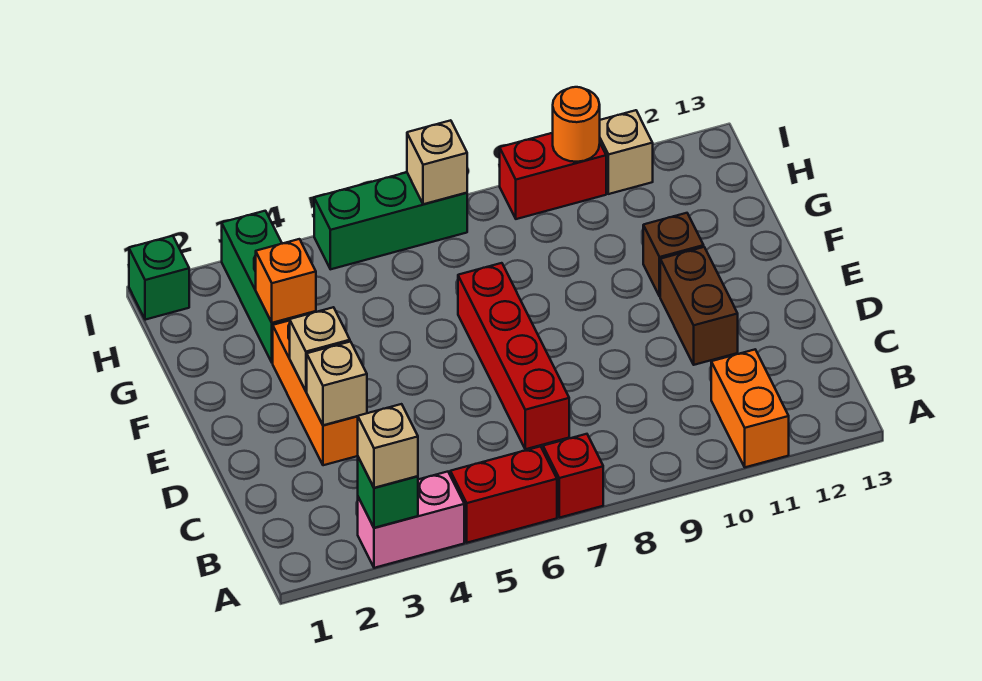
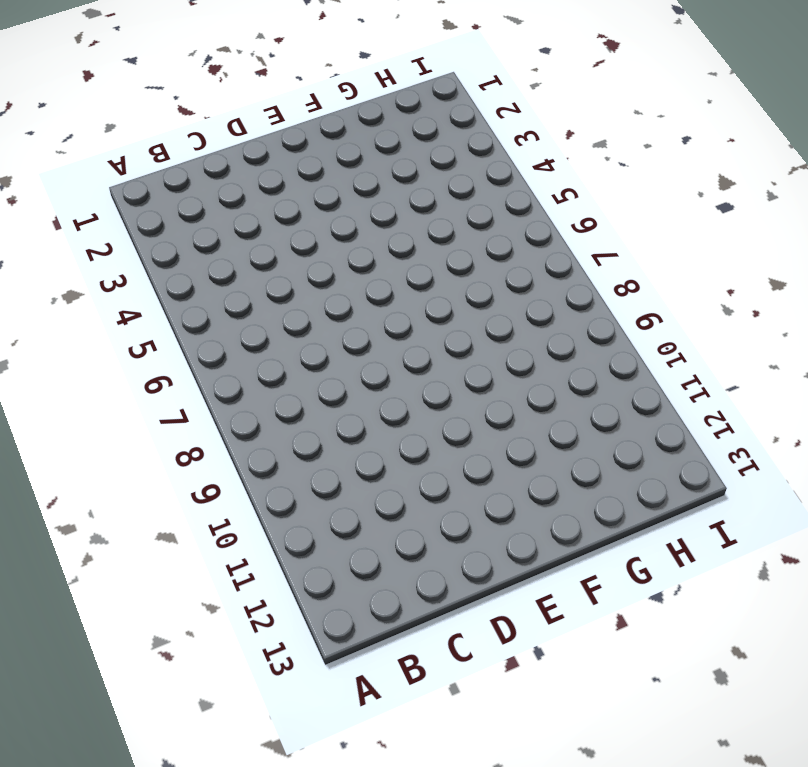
none -> pink 1x2 brick [358,472,464,568]
none -> red 1x2 brick [450,446,557,543]
none -> red 1x1 brick [543,434,603,518]

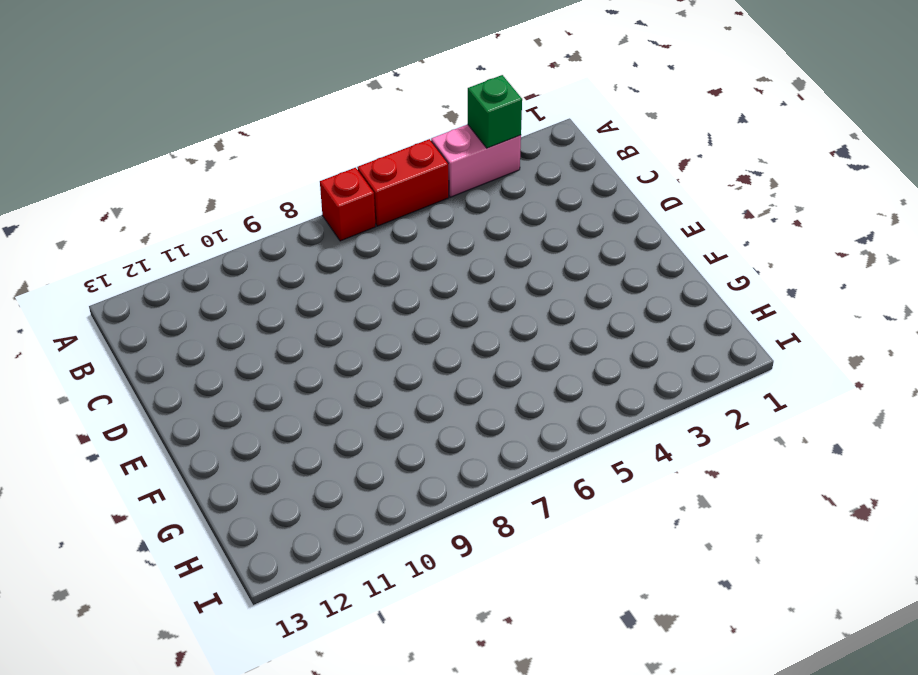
none -> orange 1x2 brick [711,350,789,467]
none -> red 1x4 brick [458,263,569,449]
none -> orange 1x3 brick [273,320,358,465]

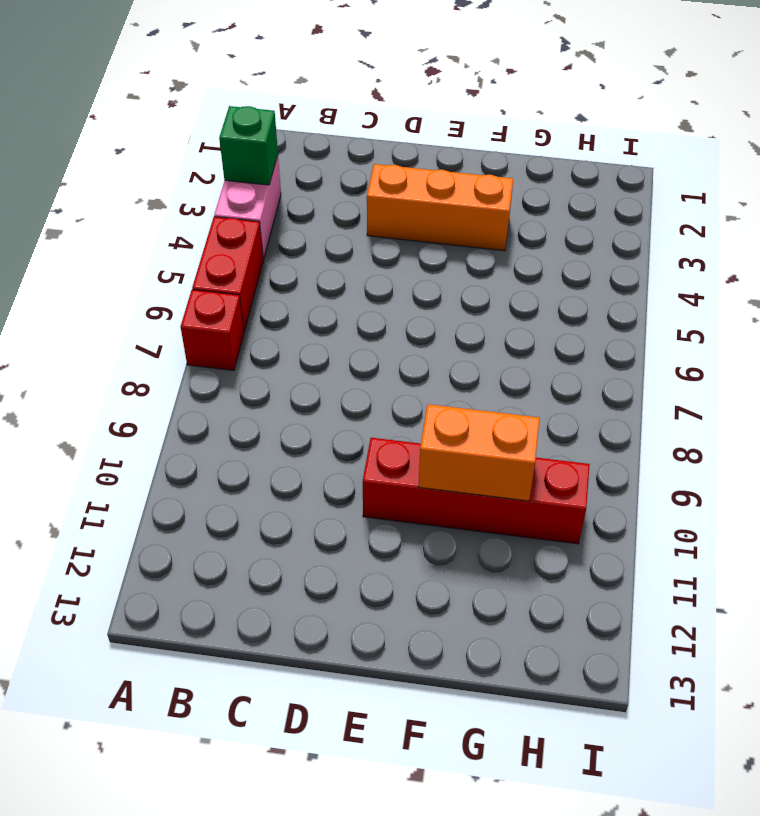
red 1x4 brick [363,438,590,544] -> red 1x4 brick moved to [458,263,569,449]
orange 1x2 brick [419,404,540,501] -> orange 1x2 brick moved to [711,350,789,467]
none -> brown 1x2 brick [660,247,738,365]
none -> brown 1x1 brick [643,213,704,296]
none -> green 1x3 brick [222,211,316,363]

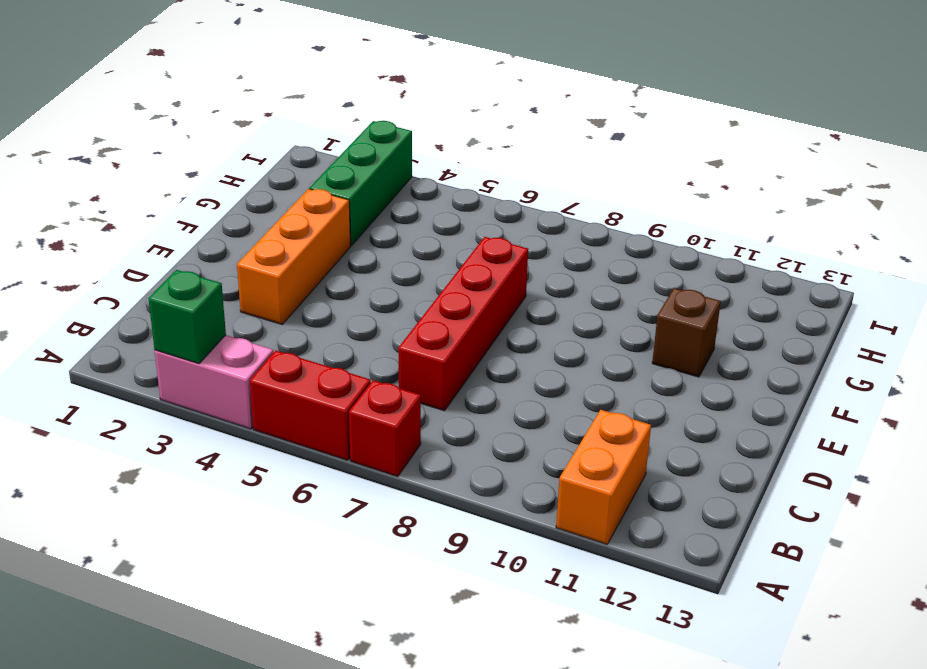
none -> brown 1x2 brick [660,247,738,365]
none -> green 1x1 brick [129,236,189,320]
none -> green 1x3 brick [314,172,467,269]

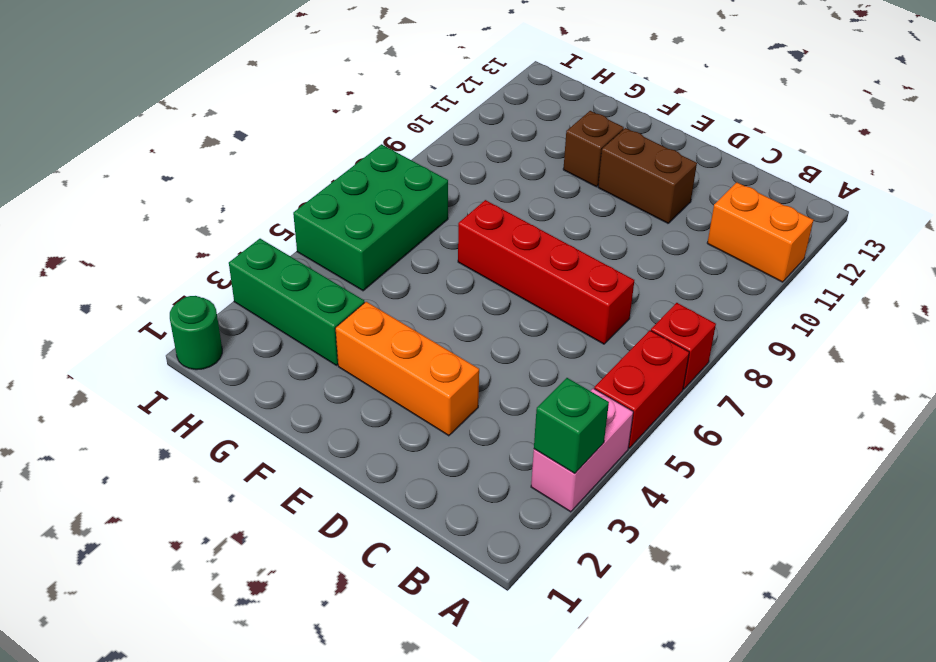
green 2x3 brick [293,144,448,291] -> green 1x3 brick [314,172,467,269]
green 1x1 round brick [170,296,222,370] -> green 1x1 brick [129,236,189,320]
none -> red 1x2 brick [500,133,606,219]
none -> tan 1x1 brick [600,110,653,194]
none -> tan 1x1 brick [307,342,367,425]

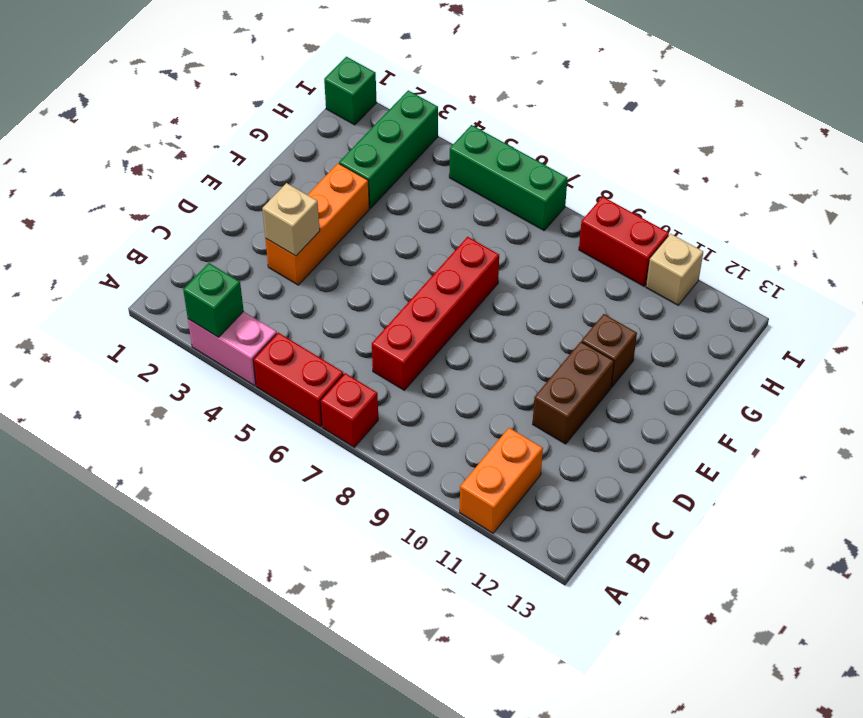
none -> tan 1x1 brick [290,307,350,391]
none -> orange 1x1 brick [256,239,316,323]
none -> tan 1x1 brick [407,120,467,204]

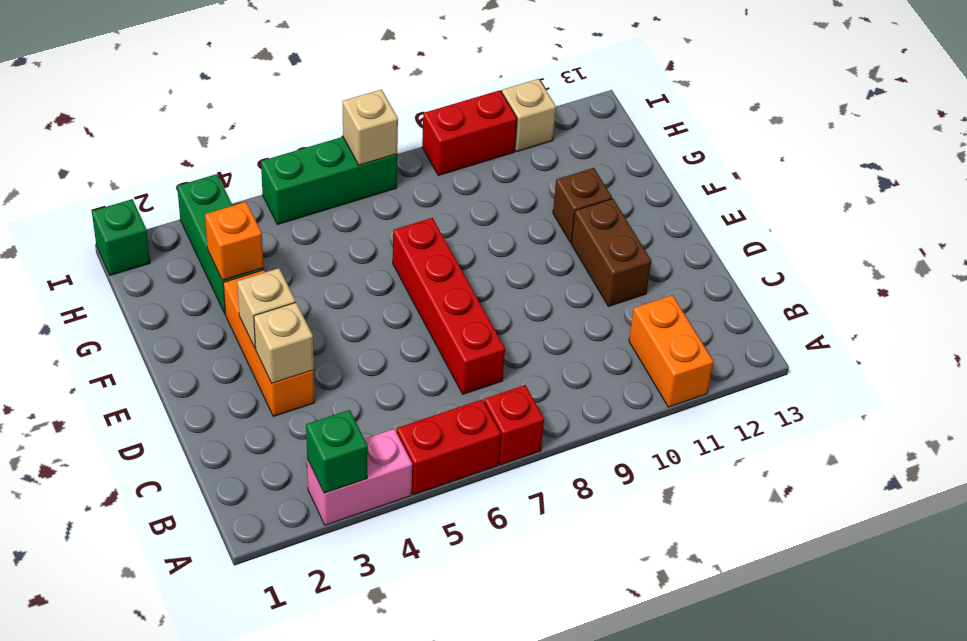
none -> orange 1x1 round brick [553,87,600,162]
none -> tan 1x1 brick [358,404,418,488]

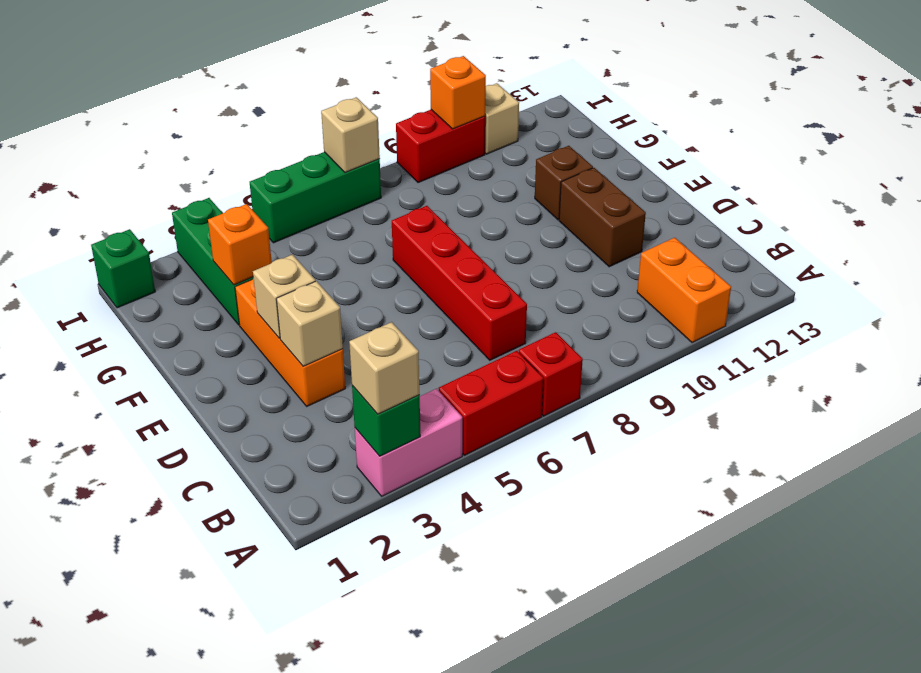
orange 1x1 brick [430,56,486,129] -> orange 1x1 round brick [553,87,600,162]

